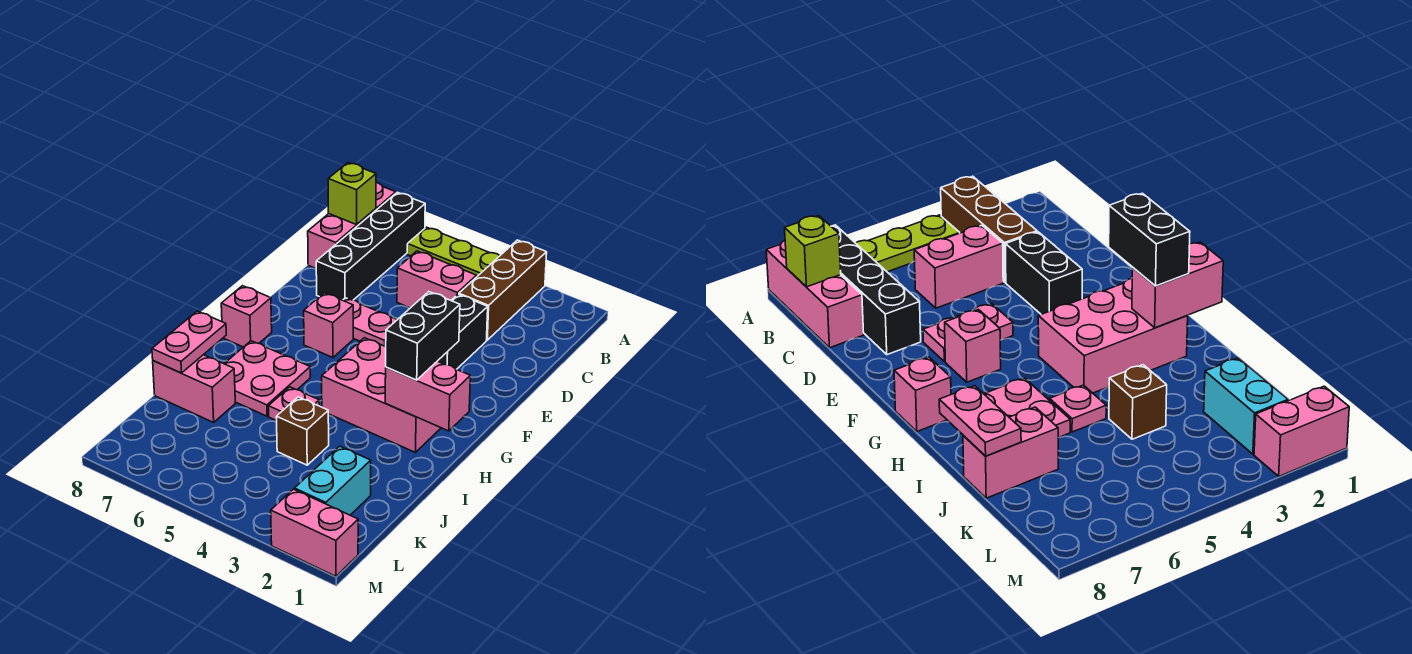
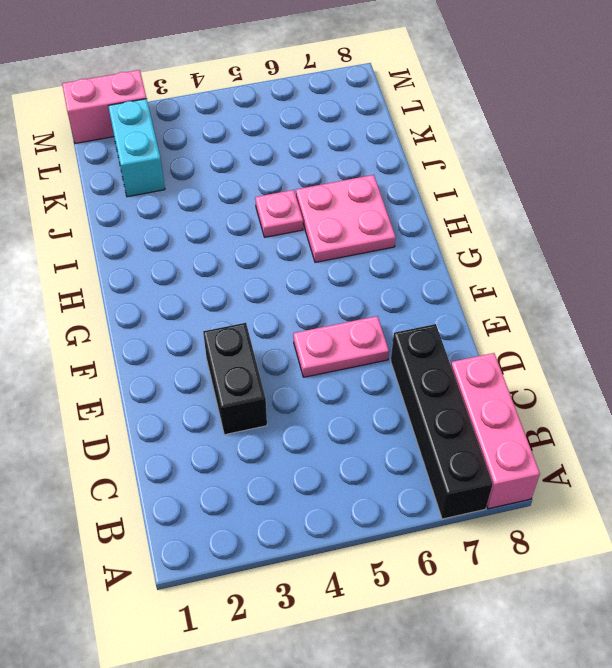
none -> brown 1x3 brick [459,240,547,340]
none -> lime 1x3 plate [407,227,500,276]
none -> pink 1x2 brick [397,251,477,308]

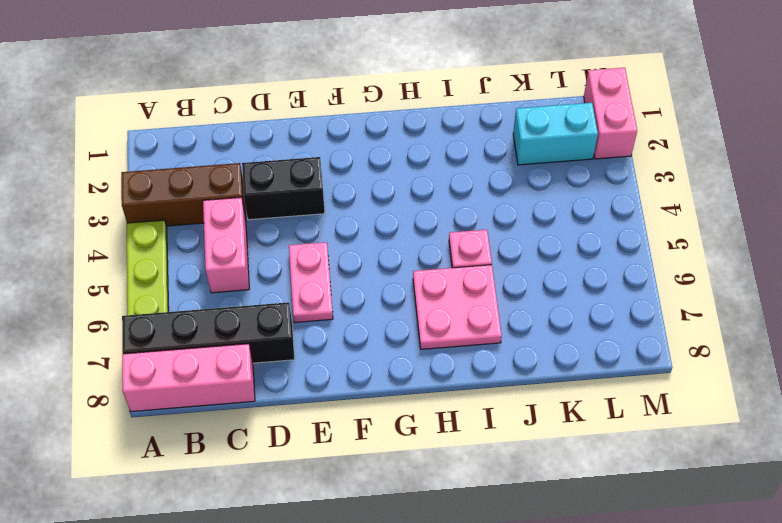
none -> pink 1x1 brick [304,293,353,358]
none -> pink 2x3 brick [322,338,441,452]
none -> pink 1x1 brick [221,286,272,347]

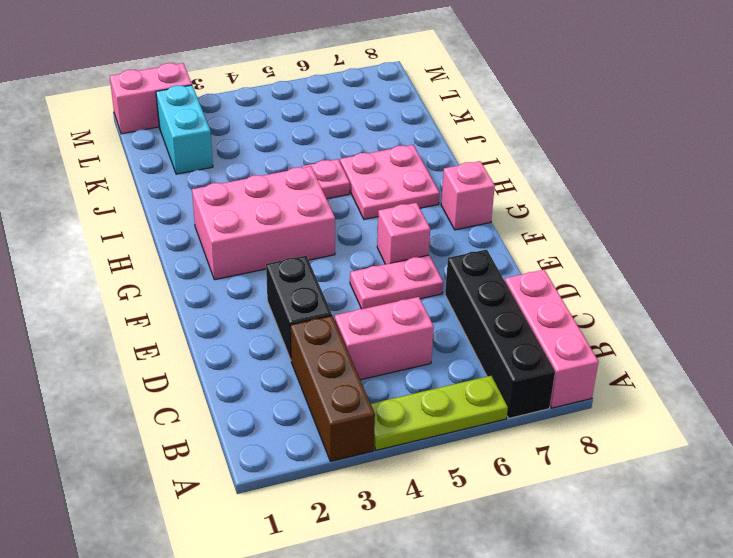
none -> brown 1x1 brick [276,397,329,465]
none -> pink 1x2 brick [153,355,235,422]
none -> lime 1x1 brick [328,163,376,225]

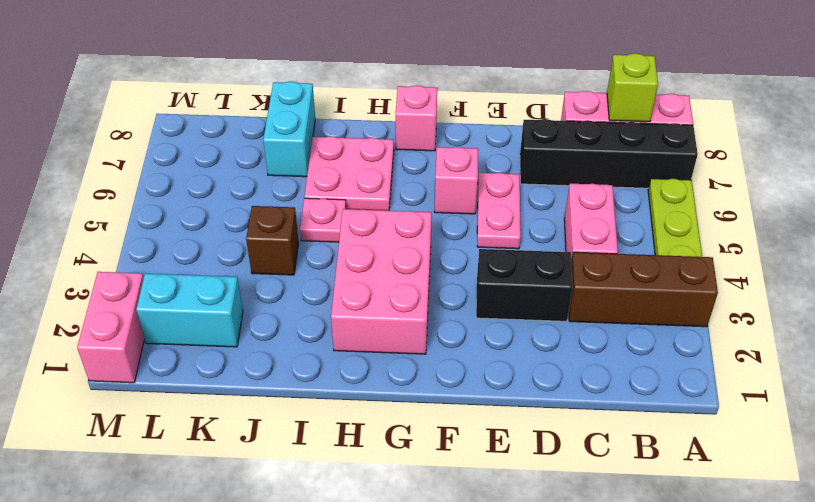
cyan 1x2 brick [263,81,315,177] -> pink 1x2 brick [153,355,235,422]
none -> pink 1x2 brick [385,361,470,431]
none -> pink 1x2 plate [152,311,226,373]
none -> black 1x2 brick [386,292,460,380]

